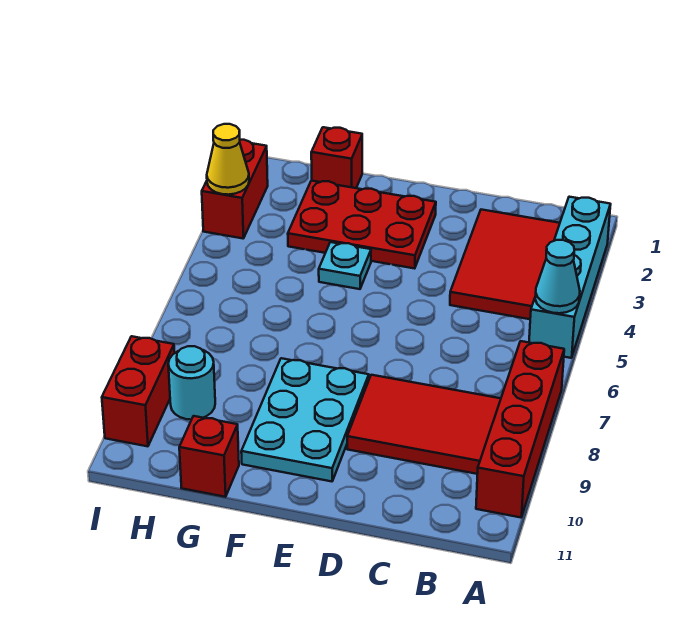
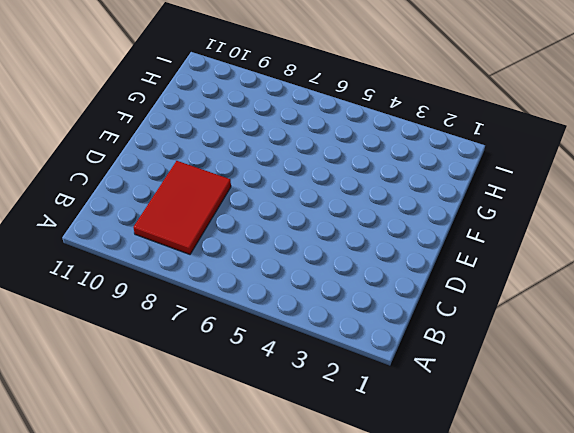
none -> cyan 1x4 brick [529,197,611,358]
none -> red 1x4 brick [476,341,564,517]
none -> red 2x3 tile [450,210,560,319]

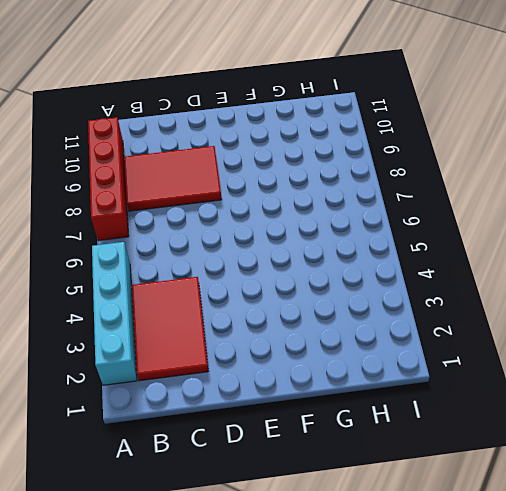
none -> red 2x3 plate [288,181,436,268]
none -> cyan 2x3 plate [241,358,369,481]
none -> cyan 1x1 plate [319,242,371,289]

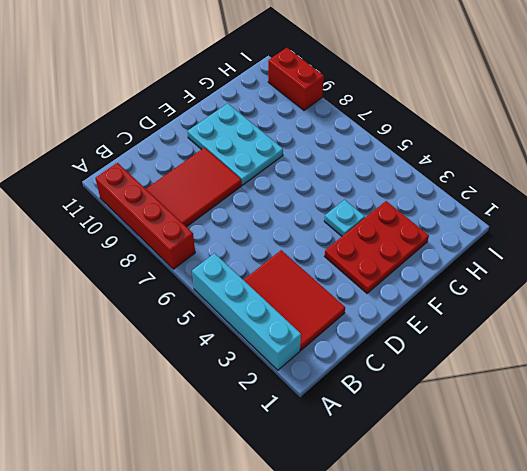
none -> red 1x1 brick [311,127,362,188]
none -> red 1x1 brick [179,416,239,497]
none -> cyan 1x1 round brick [168,346,215,420]

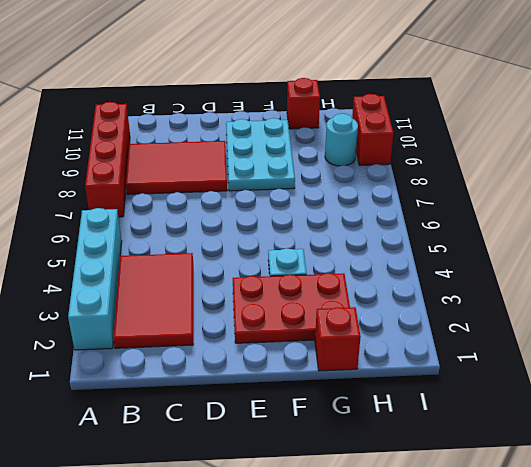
none -> red 1x2 brick [202,140,268,238]
none -> cyan 1x1 cone [535,240,580,313]
none -> yellow 1x1 cone [207,124,249,195]

